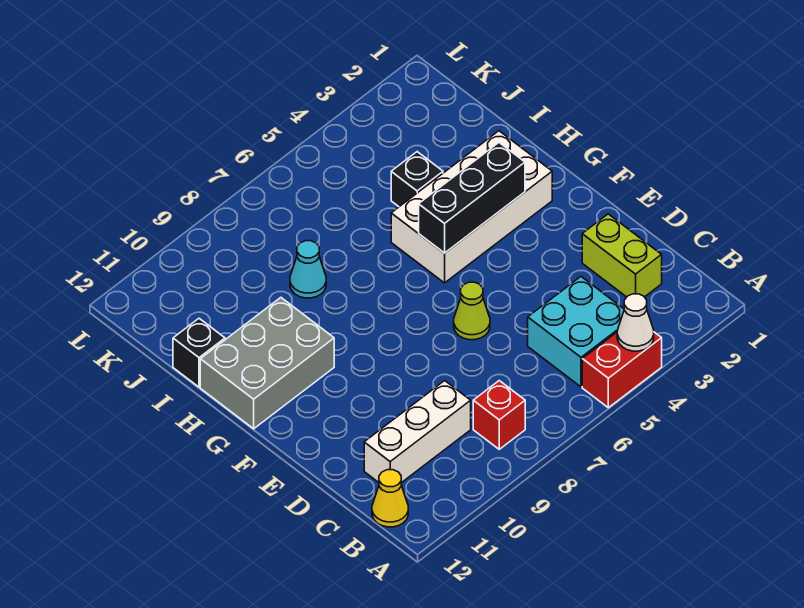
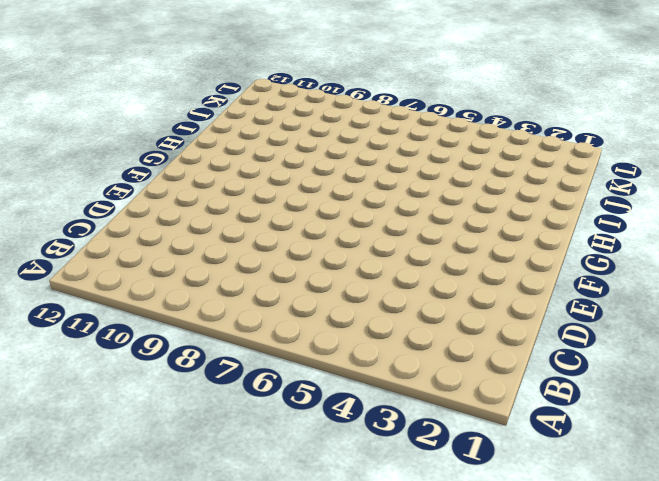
none -> red 1x2 brick [582,332,662,408]
none -> cyan 2x2 brick [528,277,624,387]
none -> red 1x1 brick [473,381,525,449]

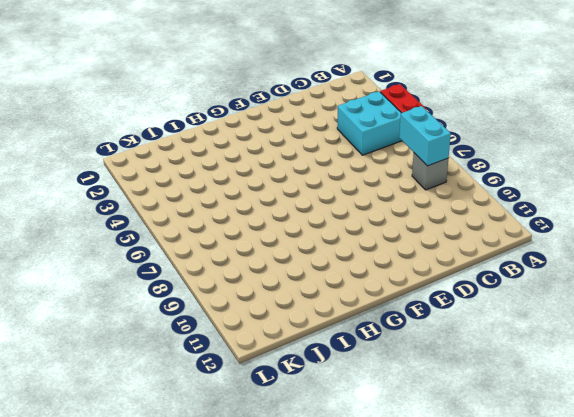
cyan 1x2 brick [399,106,451,166] -> none
grey 1x1 brick [412,153,448,190] -> red 1x1 brick [473,381,525,449]
none -> yellow 1x1 cone [372,470,408,527]
none -> lime 1x2 brick [582,214,662,297]
none -> white 1x3 brick [364,381,471,483]

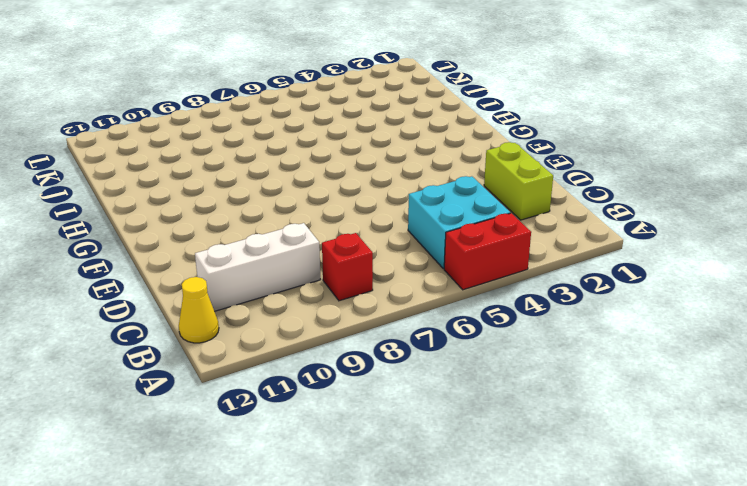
none -> lime 1x1 cone [454,282,490,340]
none -> white 2x4 brick [391,131,552,283]
none -> grey 2x3 brick [200,298,334,429]

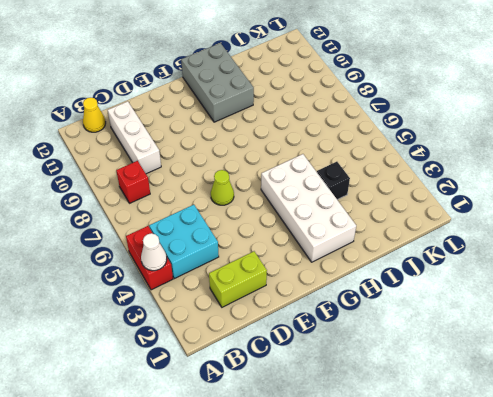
none -> cyan 1x1 cone [290,241,326,298]
none -> black 1x1 brick [173,318,225,387]
none -> black 1x3 brick [419,143,525,253]

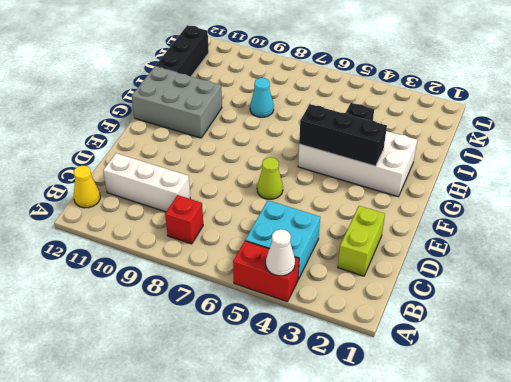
black 1x3 brick [155,25,209,76] -> black 1x1 brick [173,318,225,387]

